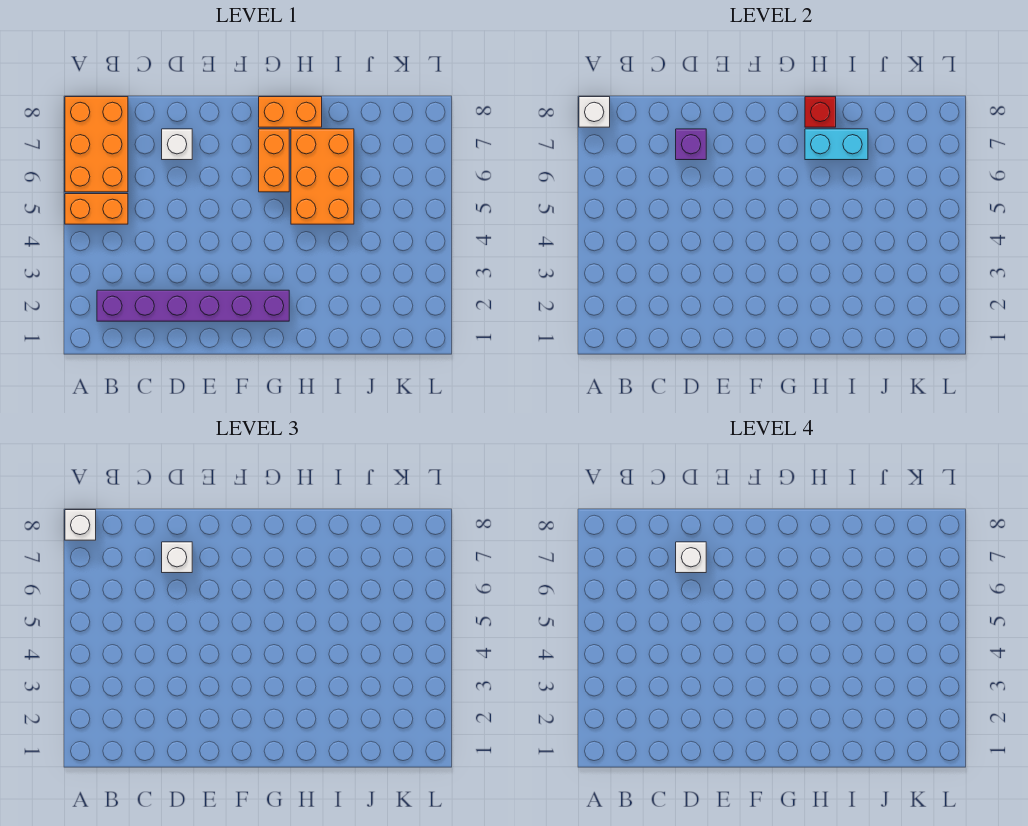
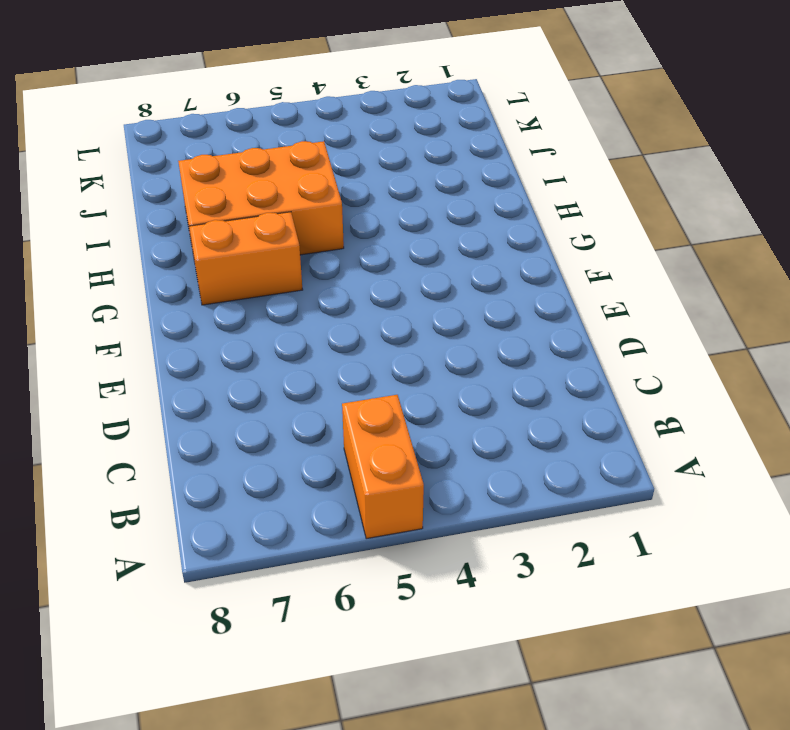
none -> orange 2x3 brick [65,97,128,192]
none -> purple 1x6 brick [97,290,289,321]
none -> white 1x1 brick [162,129,192,160]

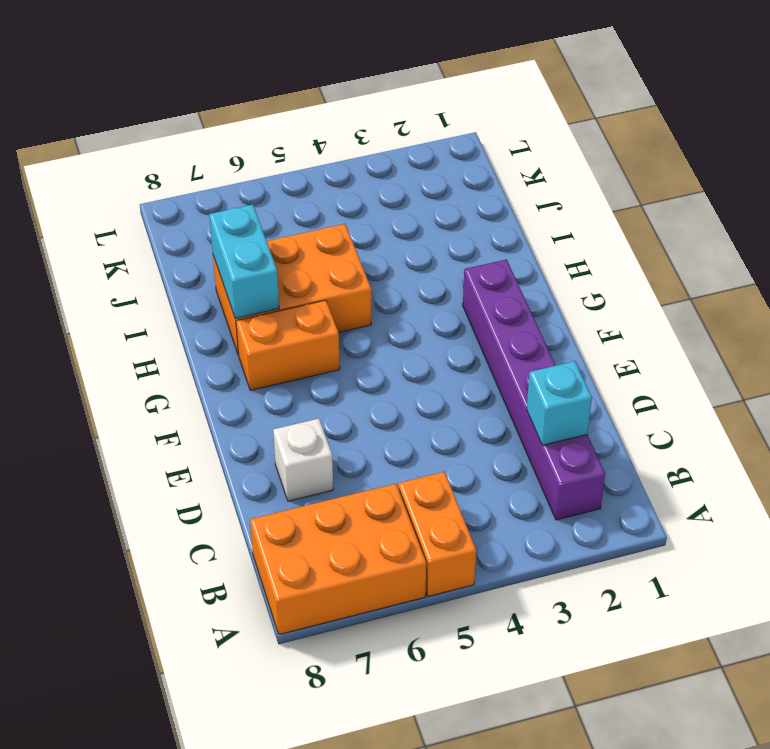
cyan 1x1 brick [527,361,592,445] -> none
none -> orange 1x2 brick [259,97,322,127]
none -> white 1x1 brick [579,97,610,127]
none -> purple 1x1 brick [676,129,706,160]

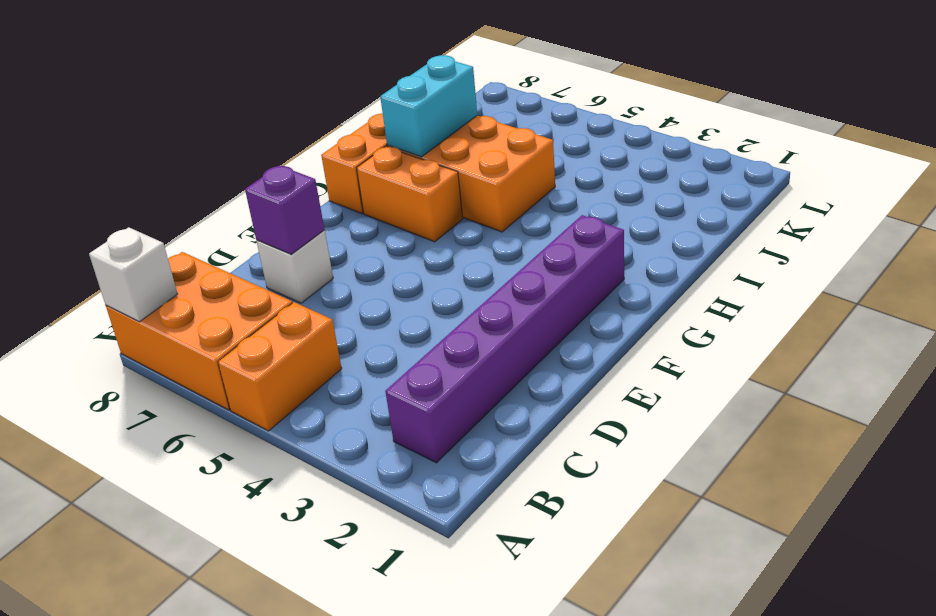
none -> red 1x1 brick [805,97,836,127]
none -> white 1x1 brick [65,510,96,540]
none -> white 1x1 brick [162,542,192,573]

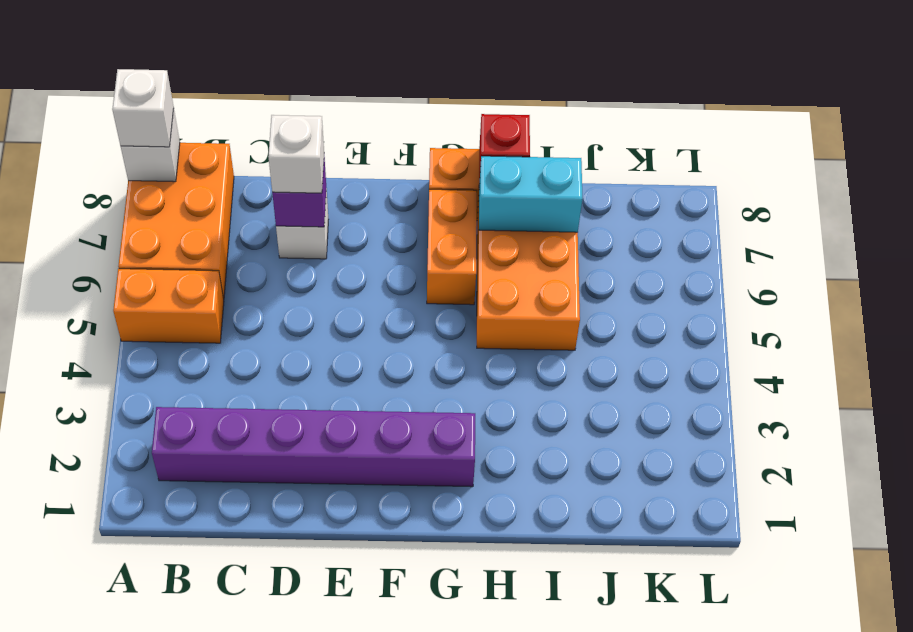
none -> white 1x1 brick [676,542,706,573]

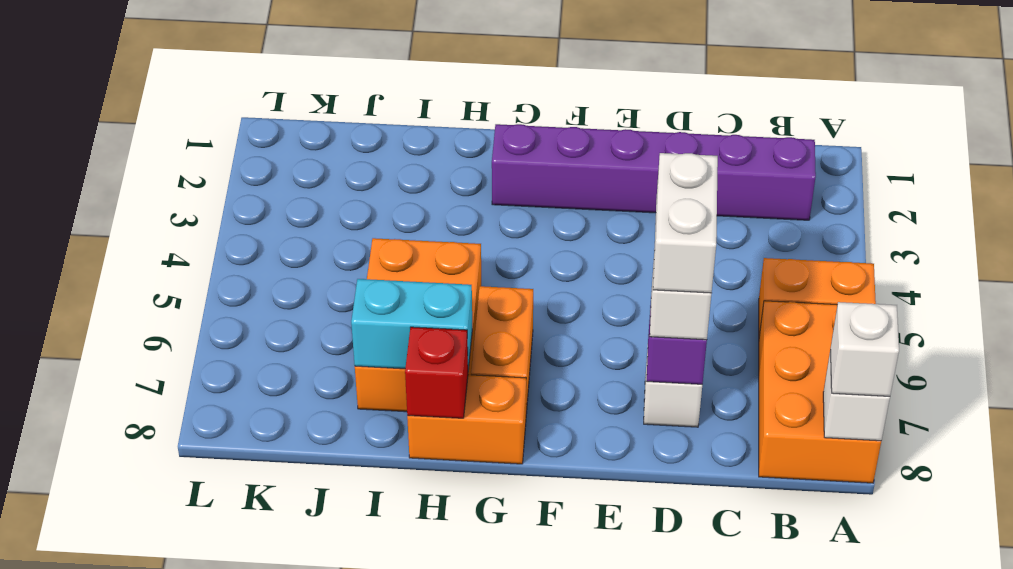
white 1x2 brick [653,153,718,293] -> white 1x1 brick [676,542,706,573]

